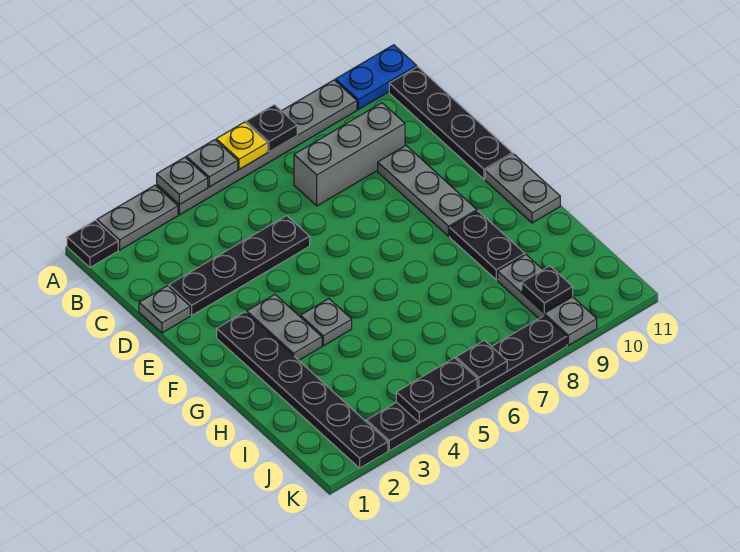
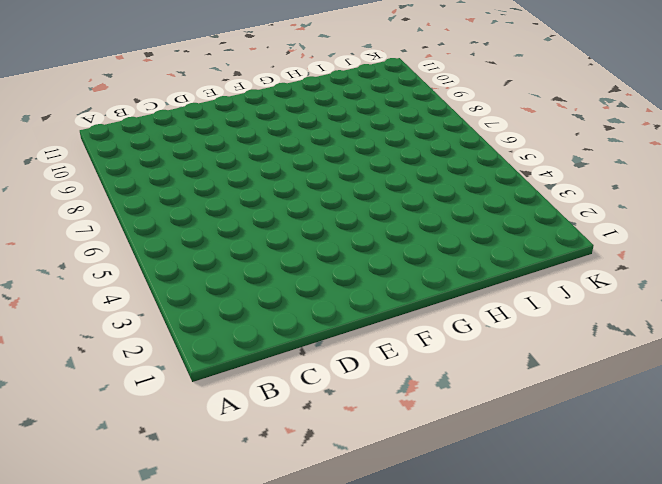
none -> black 1x1 plate [67,220,118,267]
none -> grey 1x2 plate [97,185,178,250]
none -> grey 1x6 plate [157,80,357,215]

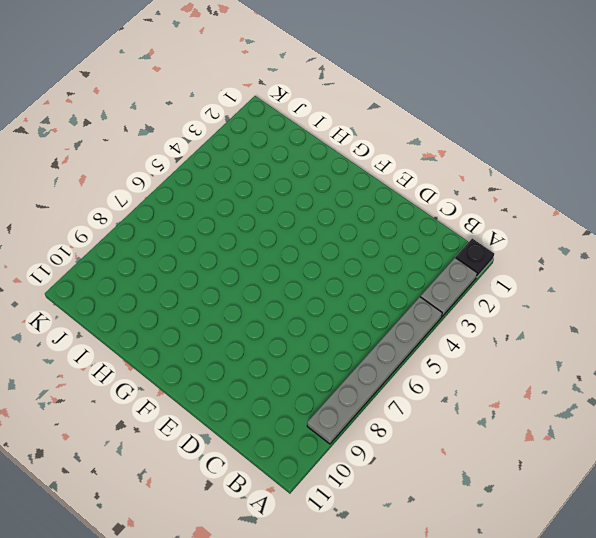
none -> blue 1x2 plate [335,45,417,110]
none -> black 1x4 plate [389,67,513,179]
none -> grey 1x3 brick [294,103,405,206]

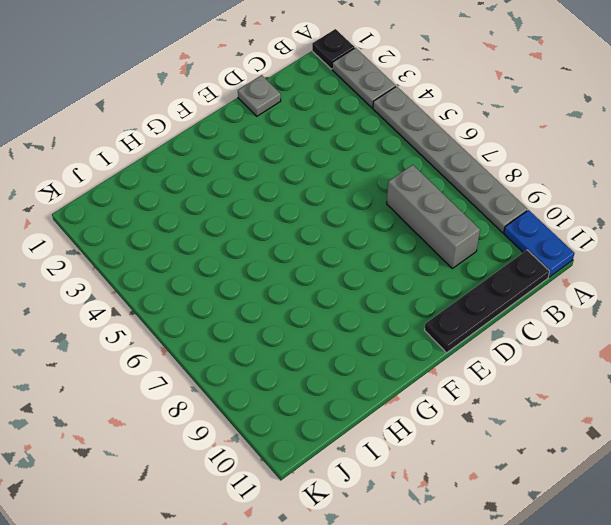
none -> black 1x4 plate [169,216,310,315]
none -> grey 1x3 plate [378,146,477,236]
none -> black 1x6 plate [217,312,388,468]

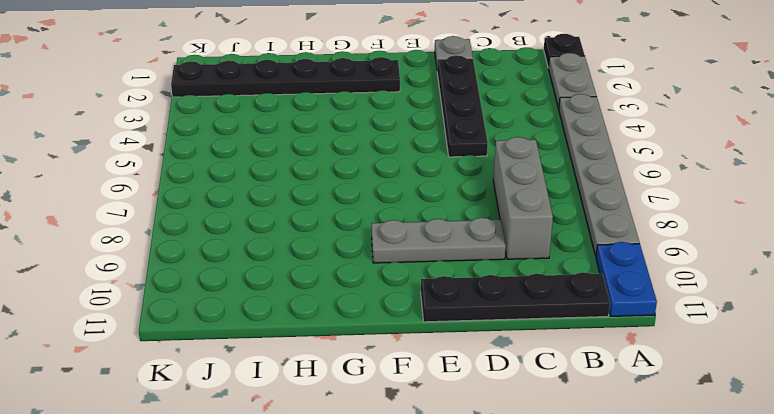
none -> grey 1x2 plate [247,295,322,360]
none -> grey 1x2 plate [485,154,560,223]
none -> grey 1x1 plate [300,299,352,346]

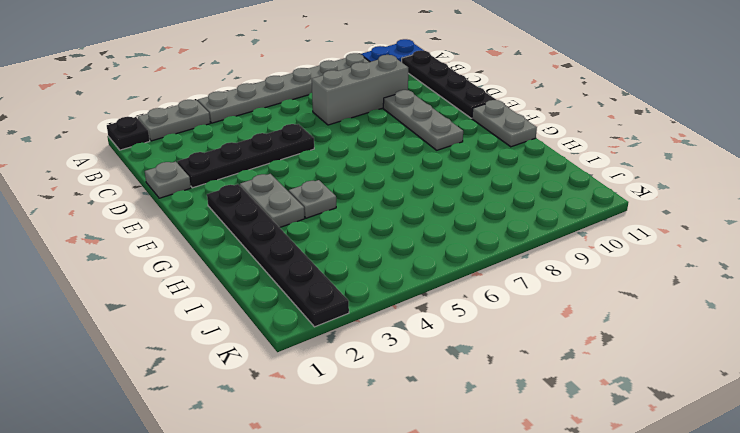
none -> black 1x2 plate [450,211,525,280]
none -> grey 1x3 plate [498,255,597,345]
none -> black 1x6 plate [367,316,567,451]

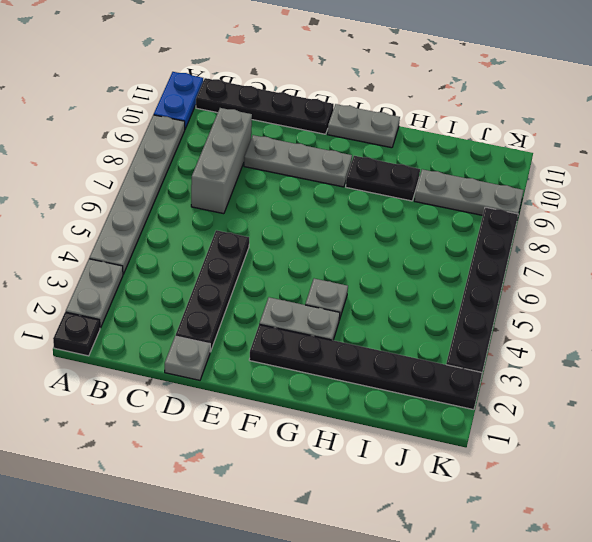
none -> grey 1x1 plate [157,157,208,205]
none -> grey 1x1 plate [186,140,238,187]
none -> yellow 1x1 plate [216,122,267,169]

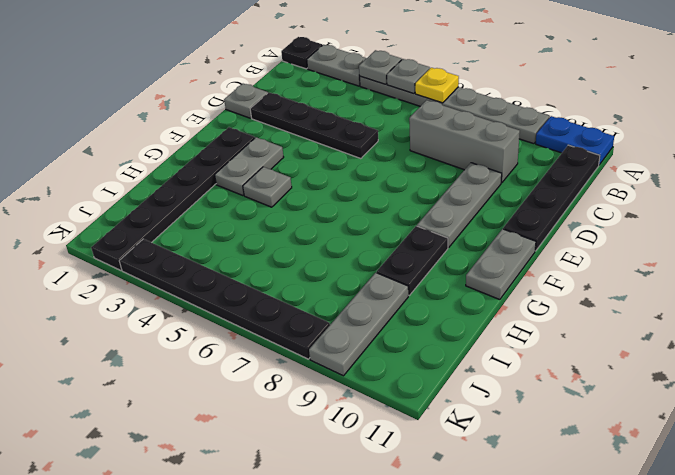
none -> black 1x1 plate [246,105,297,152]
none -> black 1x1 plate [522,266,573,313]
none -> black 1x2 plate [396,358,477,423]

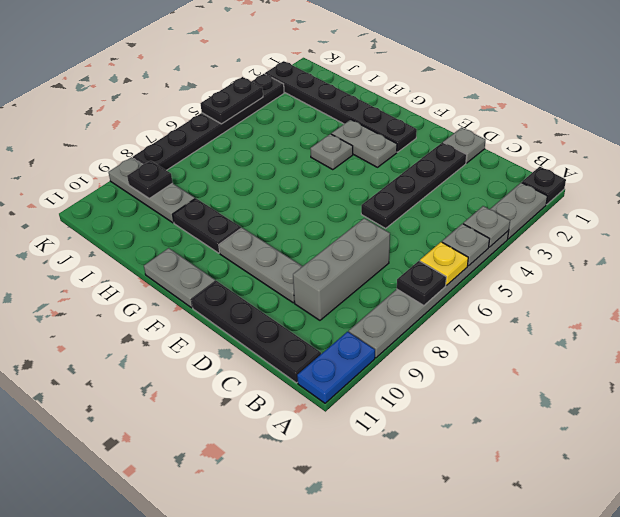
none -> black 1x1 plate [456,340,507,388]

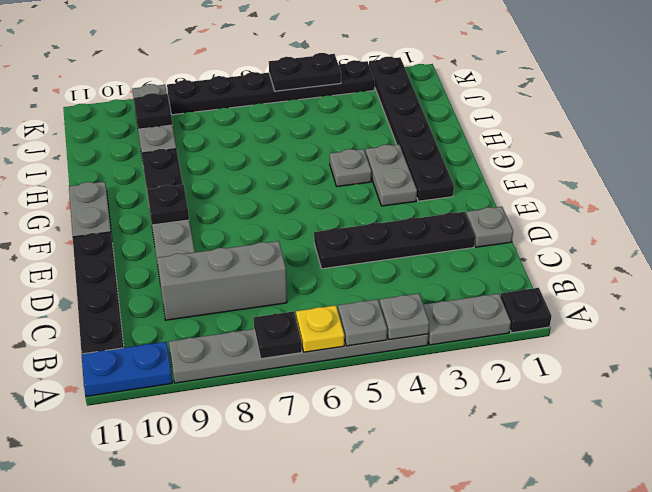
black 1x1 plate [147,185,189,225] -> black 1x1 plate moved to [456,340,507,388]

